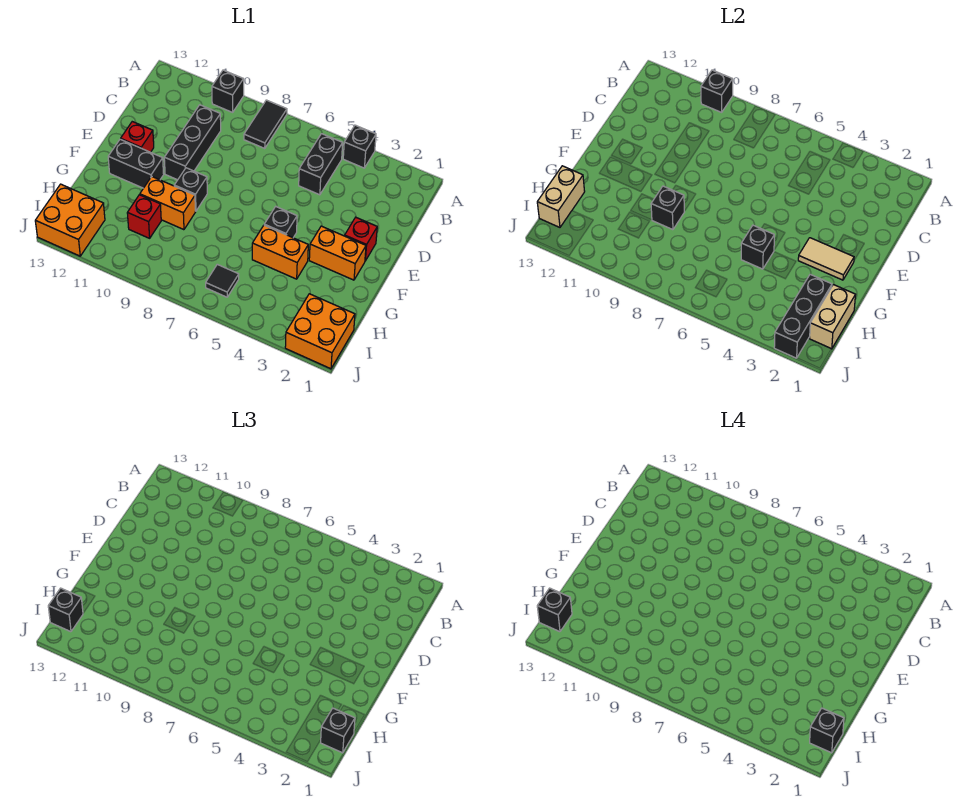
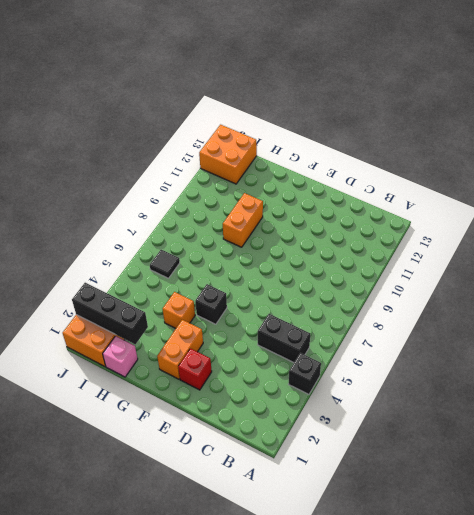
orange 1x1 brick [163,292,195,328] -> orange 1x2 brick [252,225,308,279]
pink 1x1 brick [103,336,138,377] -> none
none -> black 1x2 tile [244,100,287,148]
none -> black 1x1 brick [212,70,244,112]
none -> black 1x3 brick [164,105,221,180]

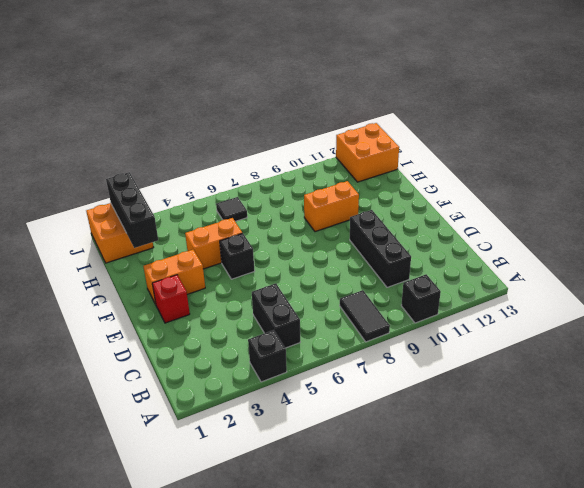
none -> red 1x1 brick [121,122,154,152]
none -> black 1x1 brick [174,168,207,211]
none -> black 1x2 brick [108,139,164,188]

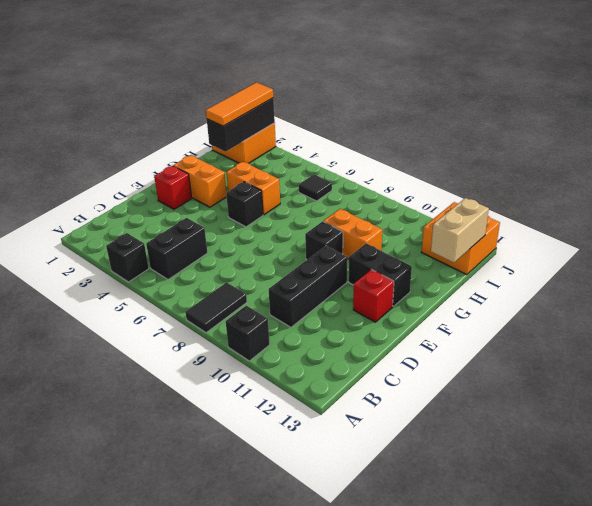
orange 1x3 tile [206,82,273,126] -> none
none -> red 1x1 brick [127,195,161,238]
none -> black 1x1 brick [701,70,733,112]
none -> tan 1x2 tile [798,238,854,280]

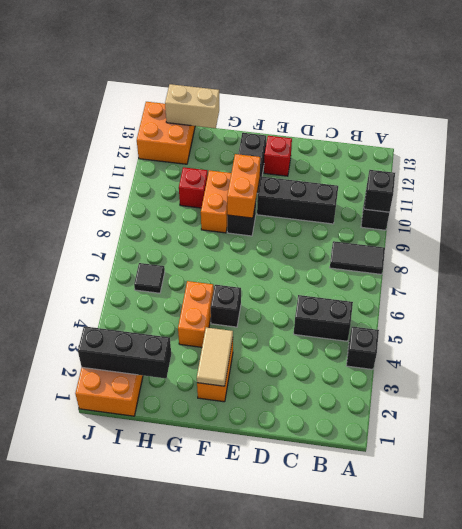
orange 1x2 brick [227,154,260,218] -> none
none -> red 1x1 brick [345,217,377,261]
none -> black 1x1 brick [741,225,774,269]
none -> black 1x1 brick [651,186,684,230]

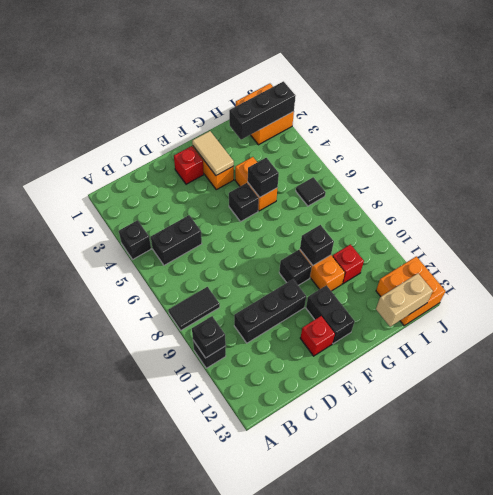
none -> tan 1x2 brick [810,285,856,349]
none -> black 1x1 brick [321,708,355,753]
none -> black 1x1 brick [48,588,83,632]

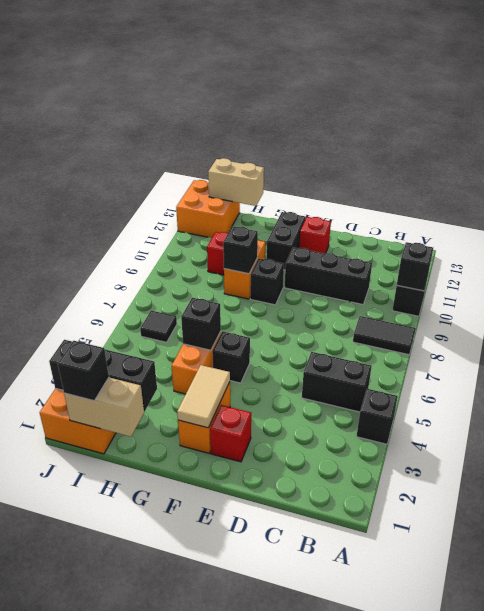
none -> black 1x1 brick [48,588,83,632]
none -> black 1x1 brick [810,708,844,753]
none -> black 1x1 brick [537,588,572,632]

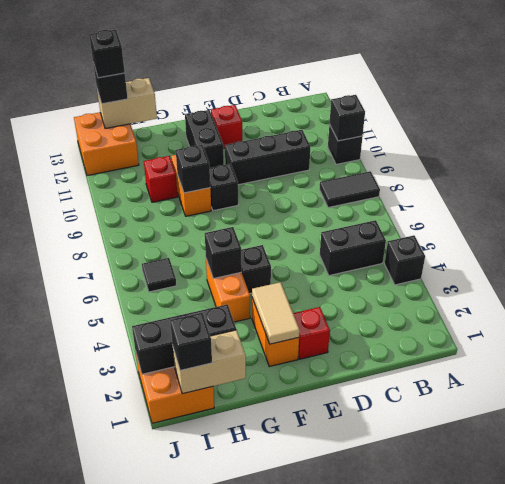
none -> black 1x1 brick [810,708,844,753]

